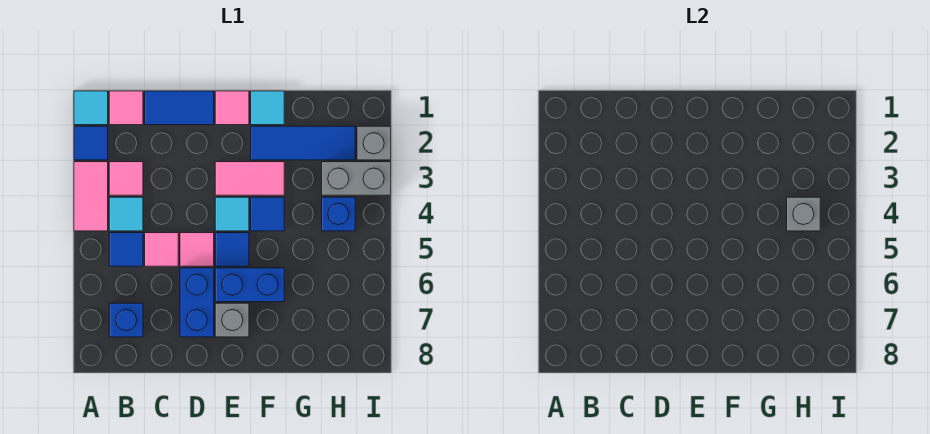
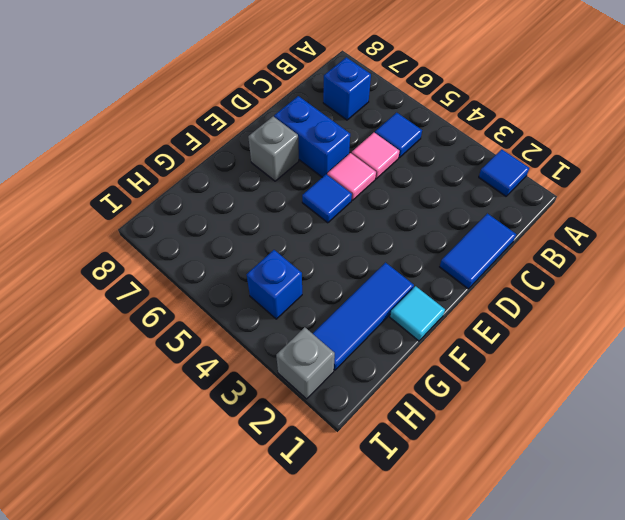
none -> cyan 1x1 tile [74,91,108,125]
none -> pink 1x2 tile [74,162,108,231]
none -> pink 1x1 tile [109,91,143,125]

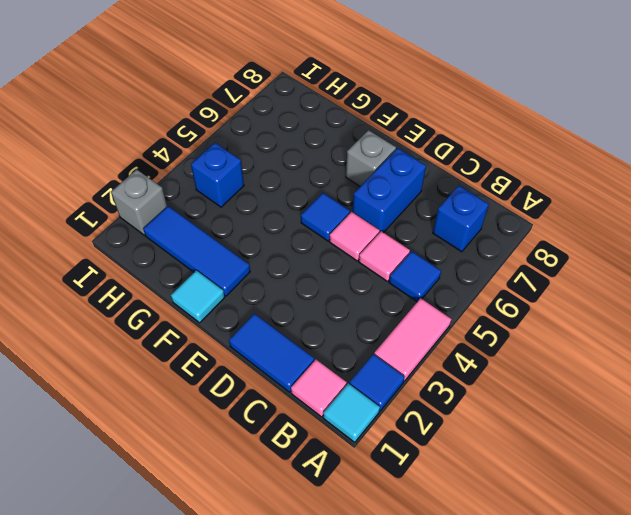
none -> pink 1x1 tile [109,162,143,195]
none -> cyan 1x1 tile [109,197,143,231]
none -> pink 1x1 tile [215,91,249,125]

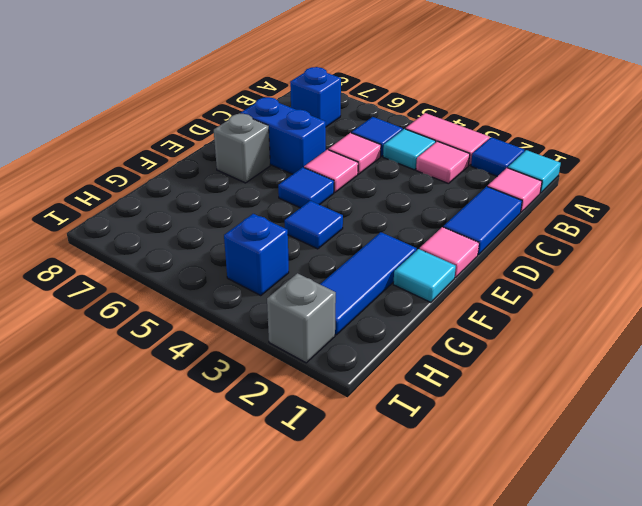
none -> pink 1x2 tile [215,162,284,195]
none -> cyan 1x1 tile [215,197,249,231]
none -> blue 1x2 brick [215,268,284,302]

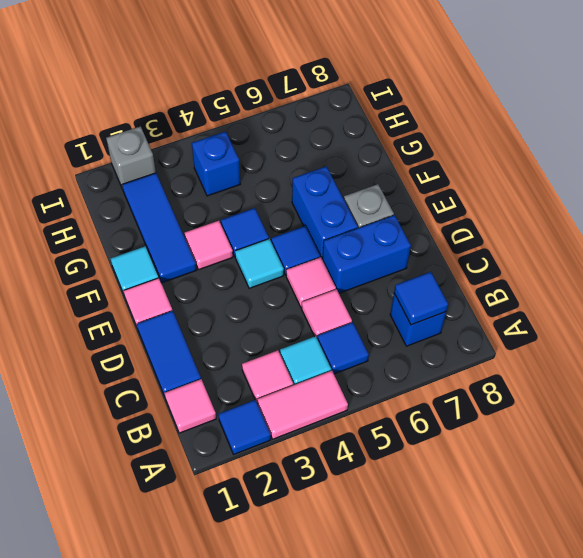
blue 1x1 tile [394,272,448,325] -> none
pink 1x1 tile [185,221,233,270] -> pink 1x2 tile [215,162,284,195]
none -> cyan 1x1 tile [74,91,108,125]
none -> grey 1x2 brick [322,162,391,195]
none -> grey 1x1 brick [787,197,820,231]

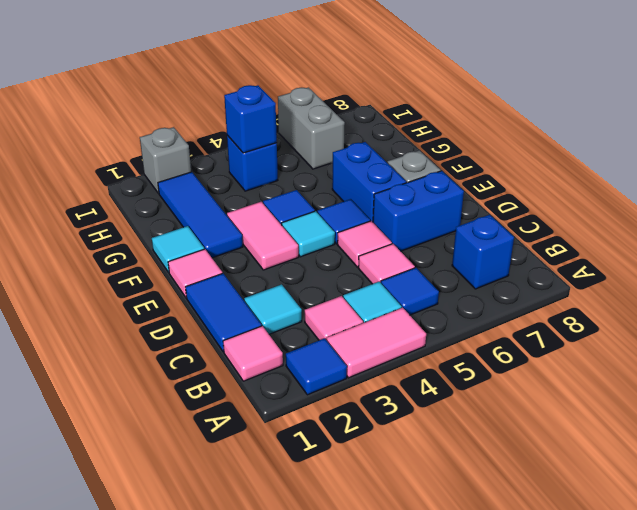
cyan 1x1 tile [244,285,302,334] -> cyan 1x1 tile moved to [74,91,108,125]
blue 1x1 brick [224,85,277,153] -> grey 1x1 brick [787,197,820,231]
grey 1x2 brick [278,88,345,169] -> grey 1x2 brick moved to [322,162,391,195]

